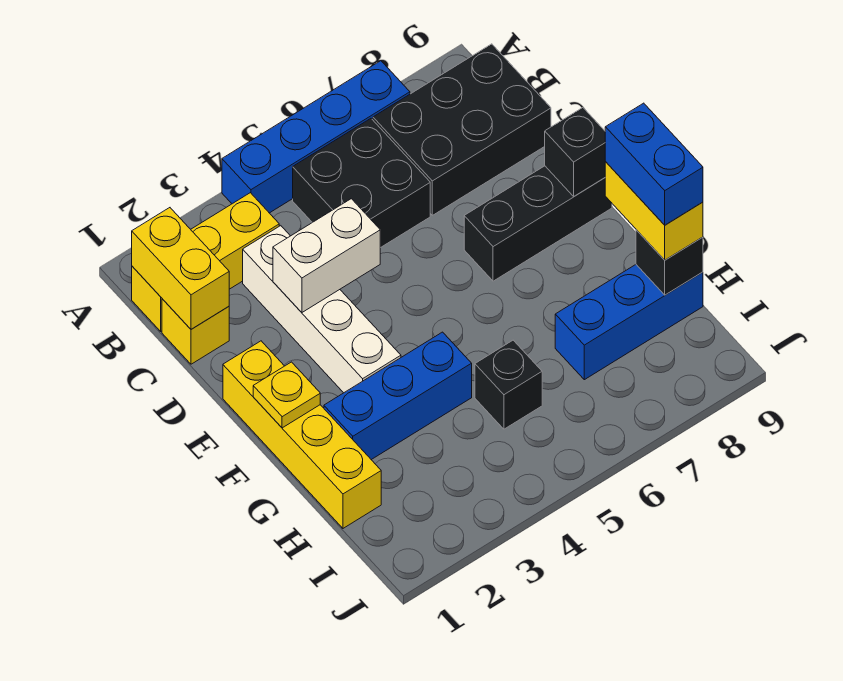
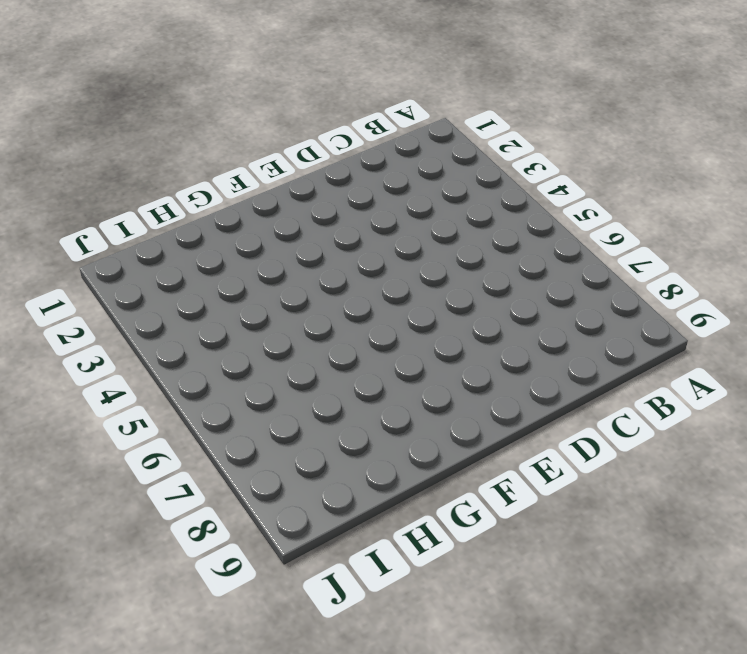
none -> blue 1x4 brick [222,61,410,213]
none -> yellow 1x3 brick [132,193,279,331]
none -> black 2x2 brick [293,119,430,248]

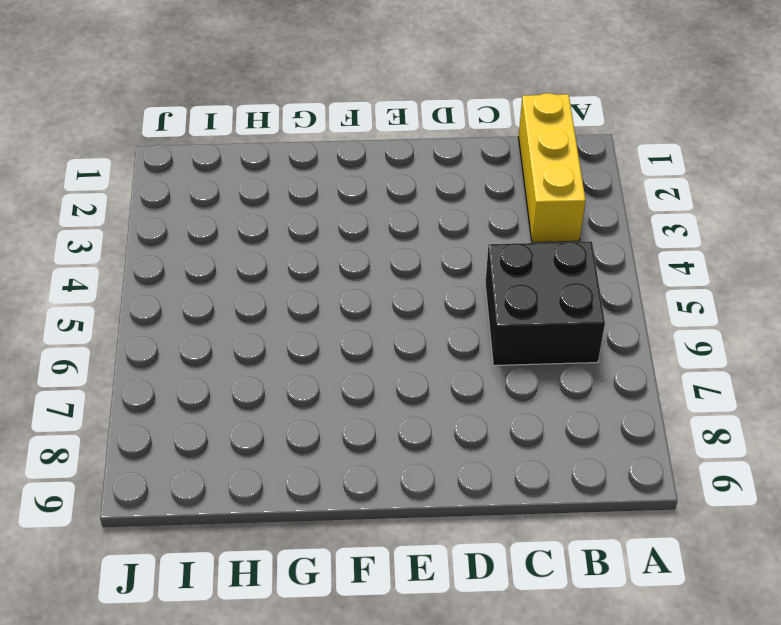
none -> blue 1x4 brick [222,61,410,213]
none -> black 2x3 brick [373,44,551,215]
none -> yellow 1x1 brick [162,299,229,364]

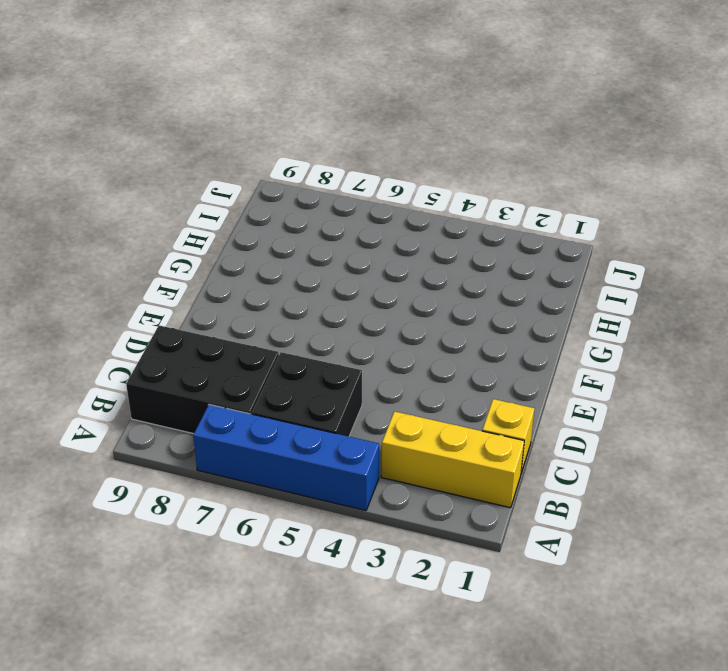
none -> white 1x4 brick [243,226,401,393]
none -> yellow 1x4 brick [223,341,381,528]
none -> black 1x3 brick [464,166,612,281]

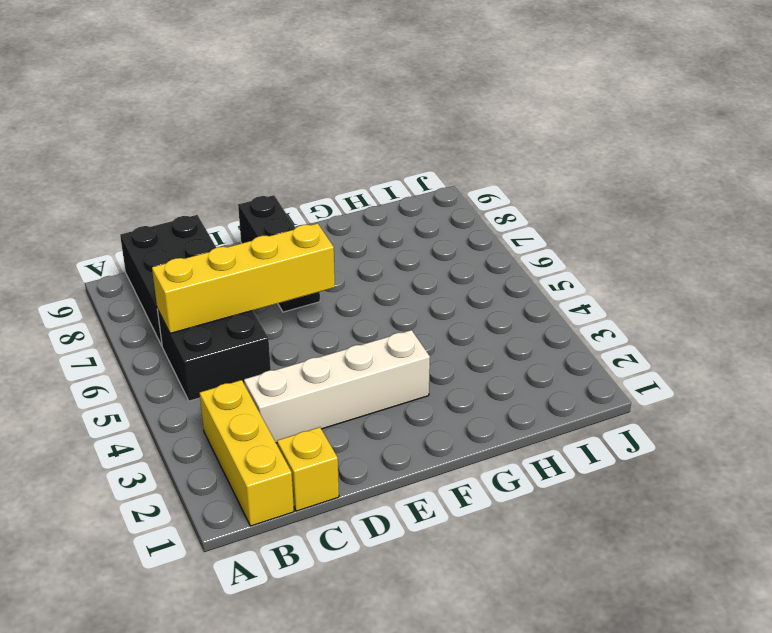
yellow 1x4 brick [152,223,335,333] -> yellow 1x4 brick moved to [223,341,381,528]
none -> blue 1x4 brick [222,61,410,213]
none -> blue 1x3 brick [324,332,472,460]
none -> black 1x1 brick [475,340,542,429]

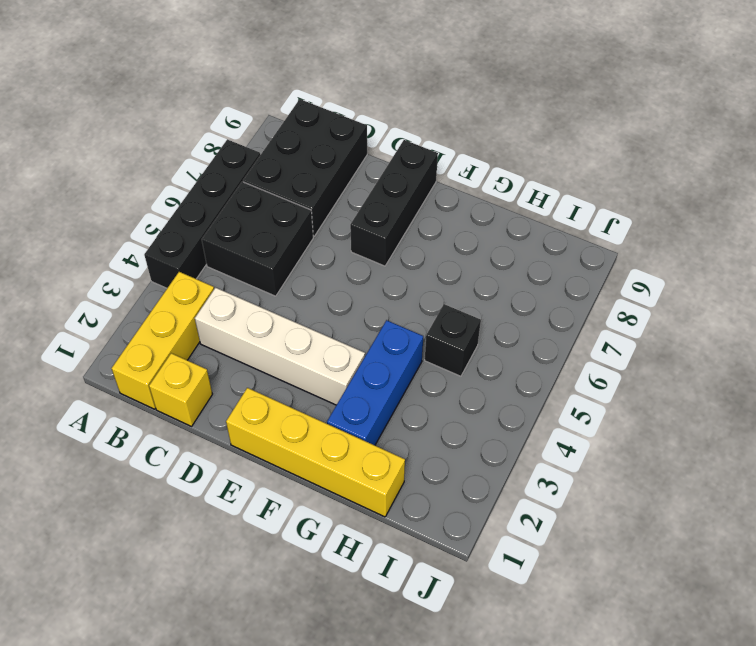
black 1x4 brick [144,139,260,288] -> blue 1x4 brick [222,61,410,213]
none -> blue 1x3 brick [555,265,703,380]
none -> yellow 1x2 brick [132,208,229,329]
none -> white 1x2 brick [273,199,380,312]

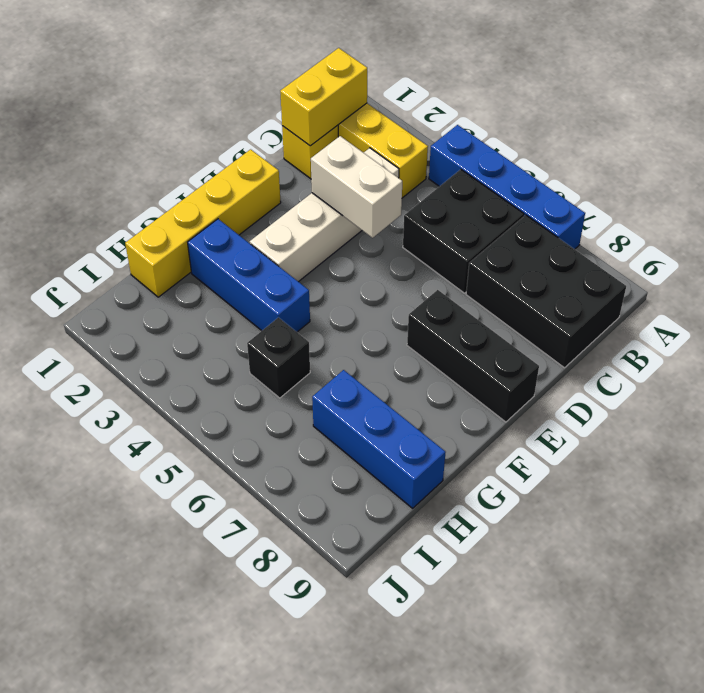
none -> black 1x1 brick [545,108,606,196]
none -> yellow 1x1 plate [253,362,320,428]
none -> black 1x1 brick [636,230,703,295]

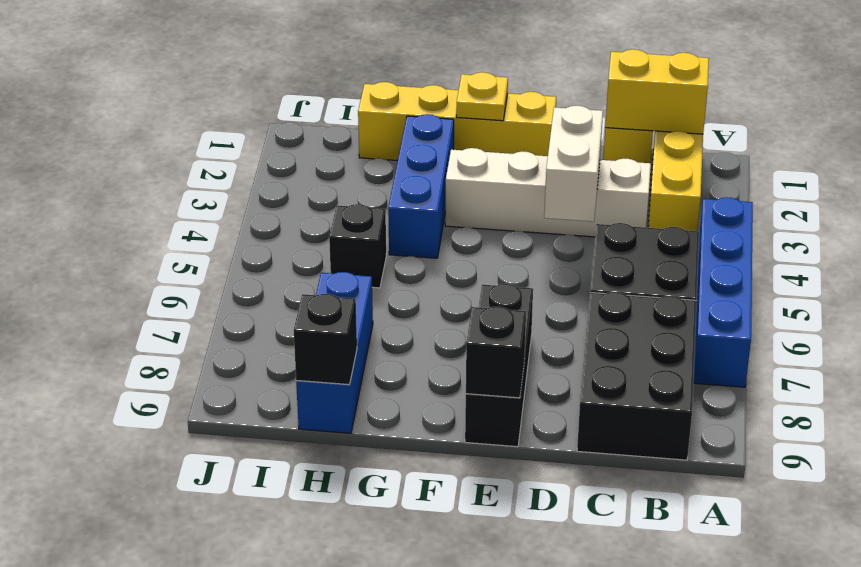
none -> yellow 1x2 brick [605,162,703,260]
none -> blue 1x2 brick [605,103,703,225]

